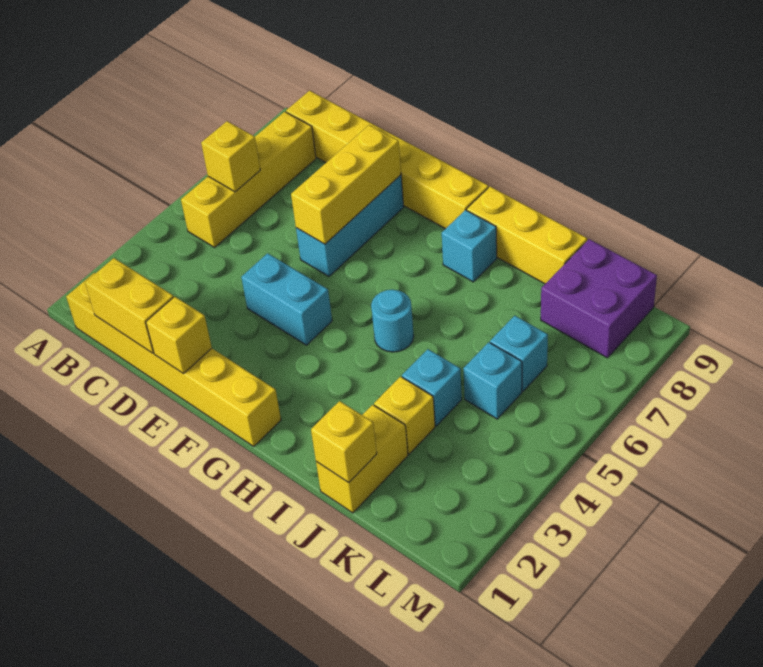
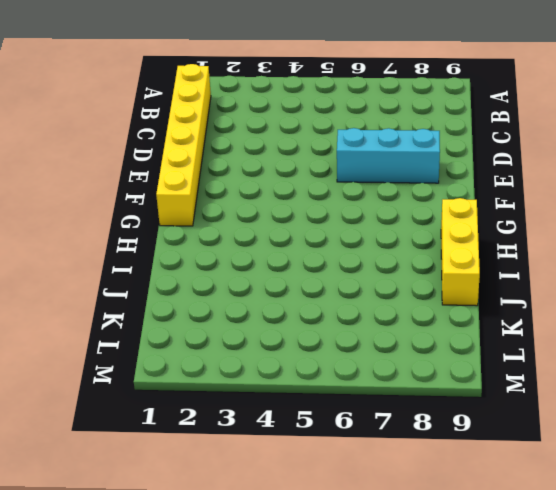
none -> yellow 1x4 brick [181,112,316,247]
none -> yellow 1x6 brick [286,91,488,229]
none -> cyan 1x2 brick [241,253,332,345]

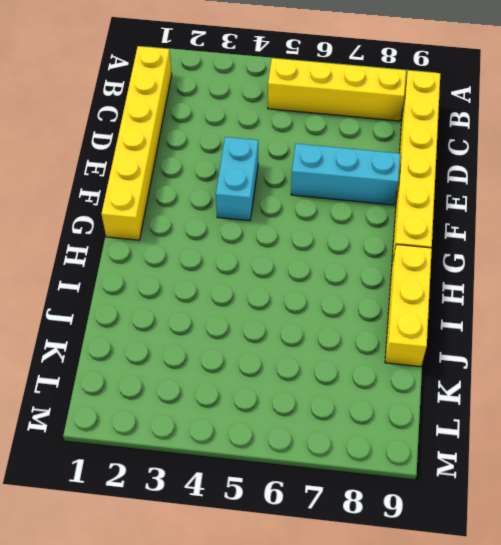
none -> cyan 1x1 round brick [371,290,414,352]
none -> cyan 1x1 brick [442,210,497,282]
none -> yellow 1x2 brick [316,405,408,513]

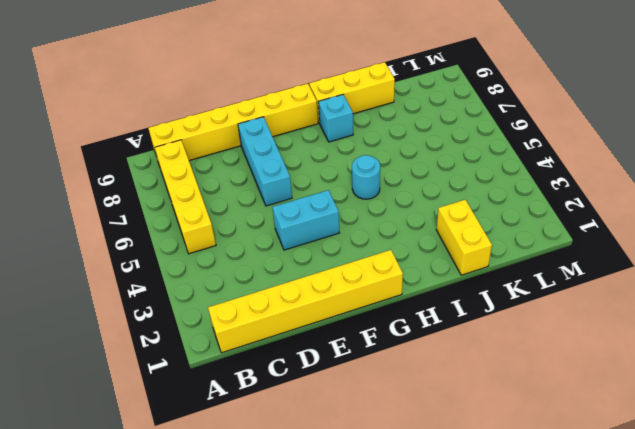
none -> yellow 1x1 brick [374,377,435,454]
none -> cyan 1x1 brick [402,349,462,426]
none -> cyan 1x1 brick [463,342,522,419]

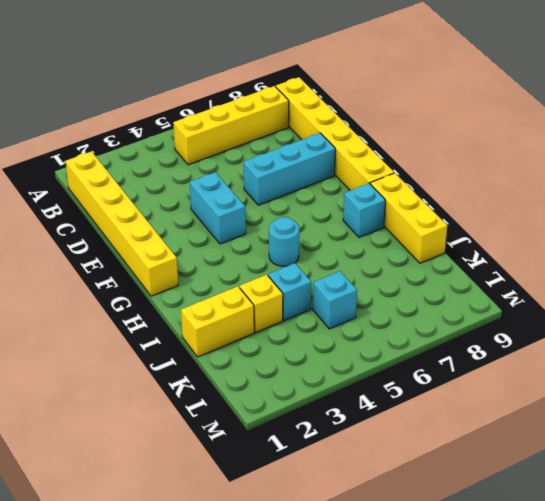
none -> cyan 1x1 brick [490,316,548,391]
none -> purple 2x2 brick [541,239,657,358]
none -> yellow 1x1 brick [201,121,260,192]

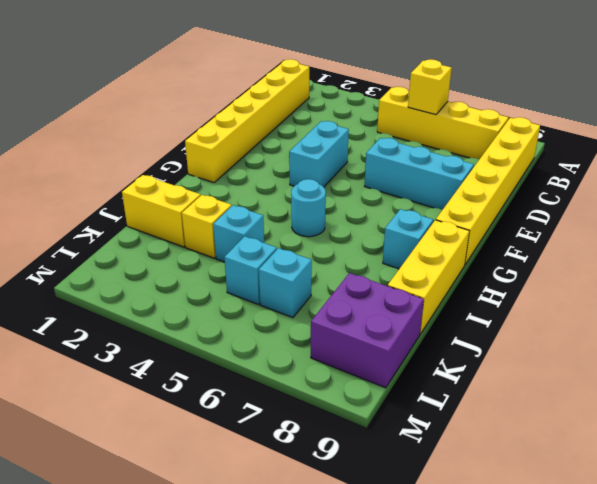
none -> yellow 1x2 brick [85,258,173,353]
none -> yellow 1x1 brick [146,297,212,374]
none -> yellow 1x3 brick [291,125,401,244]

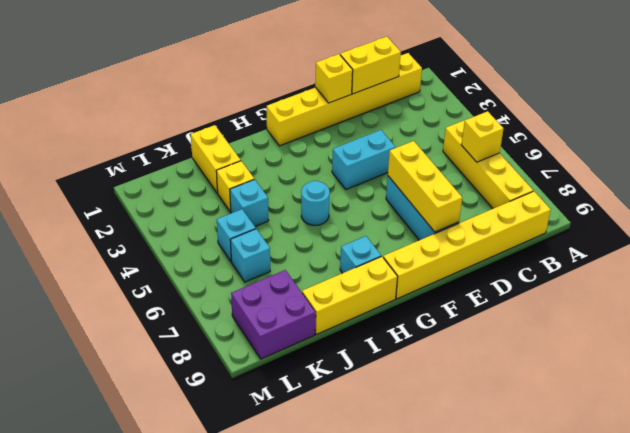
none -> yellow 1x1 brick [311,401,377,483]

